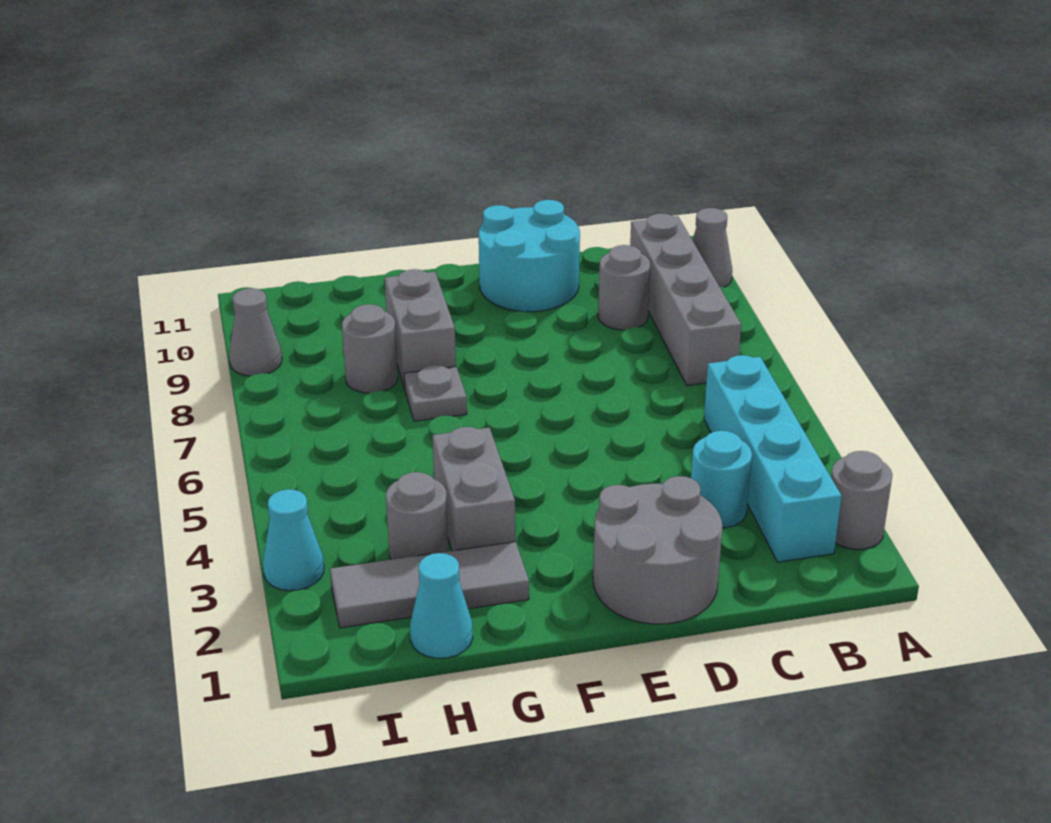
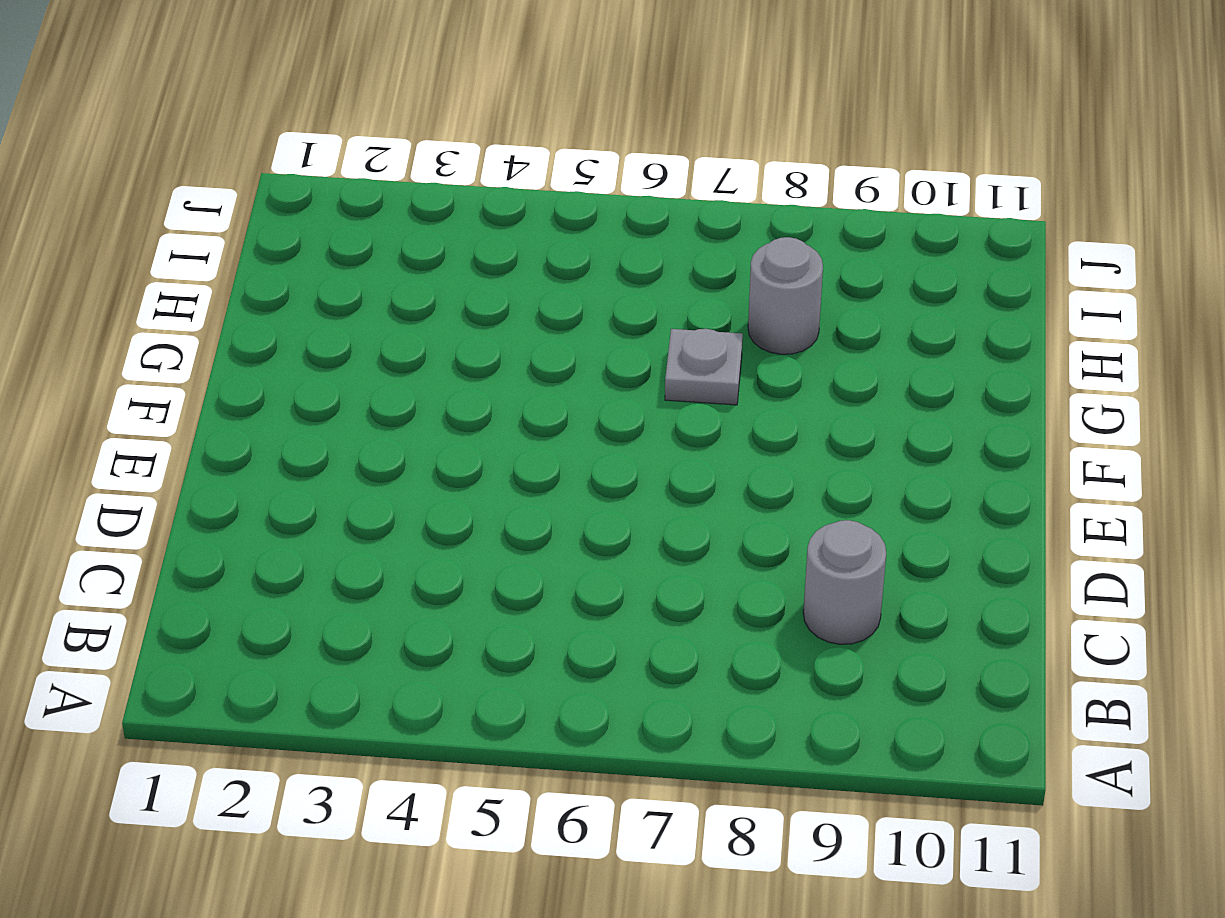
none -> grey 1x1 round brick [831,451,892,550]
none -> grey 1x1 cone [692,208,732,287]
none -> cyan 1x4 brick [704,355,842,562]

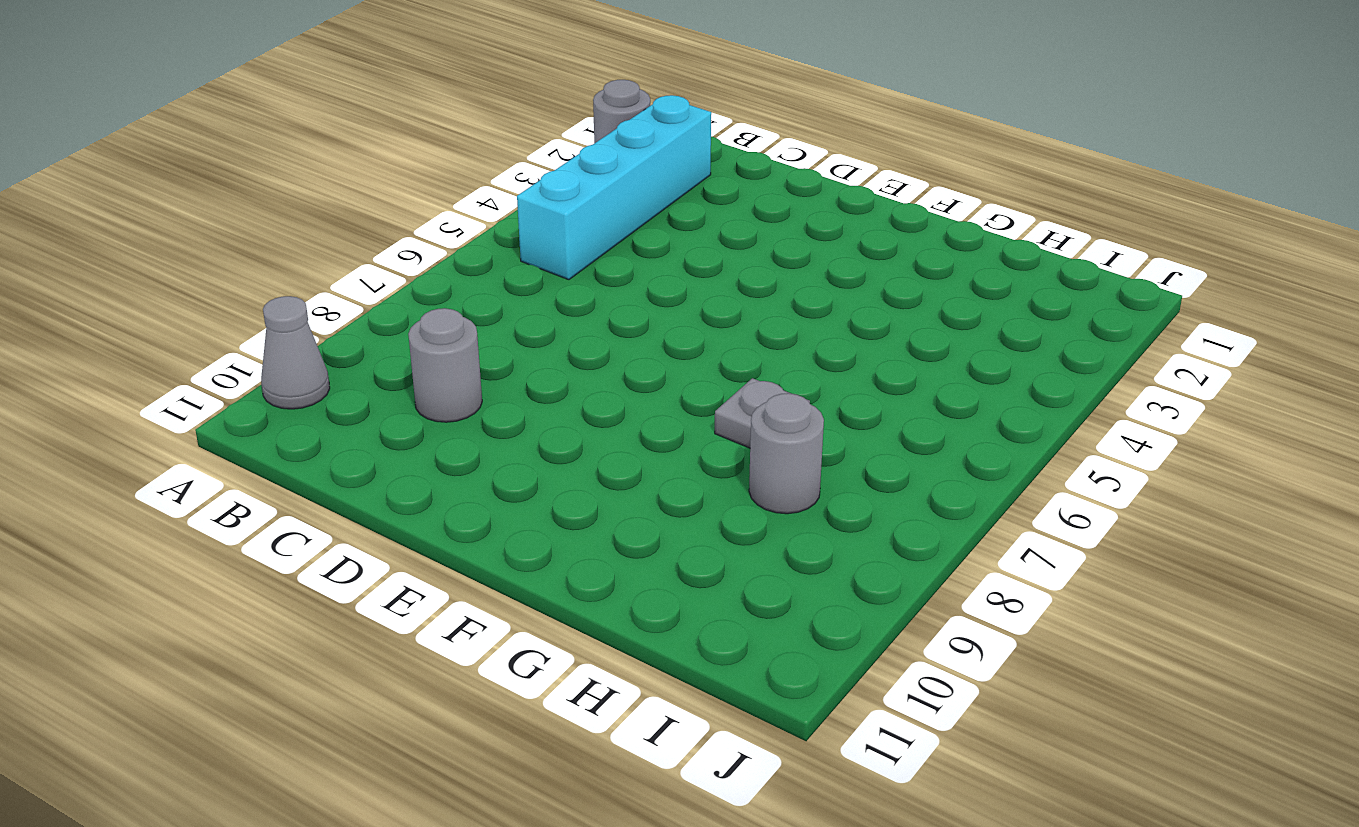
none -> grey 1x4 brick [630,213,741,386]
none -> cyan 1x1 round brick [691,431,752,528]
none -> grey 2x2 round brick [593,476,723,624]

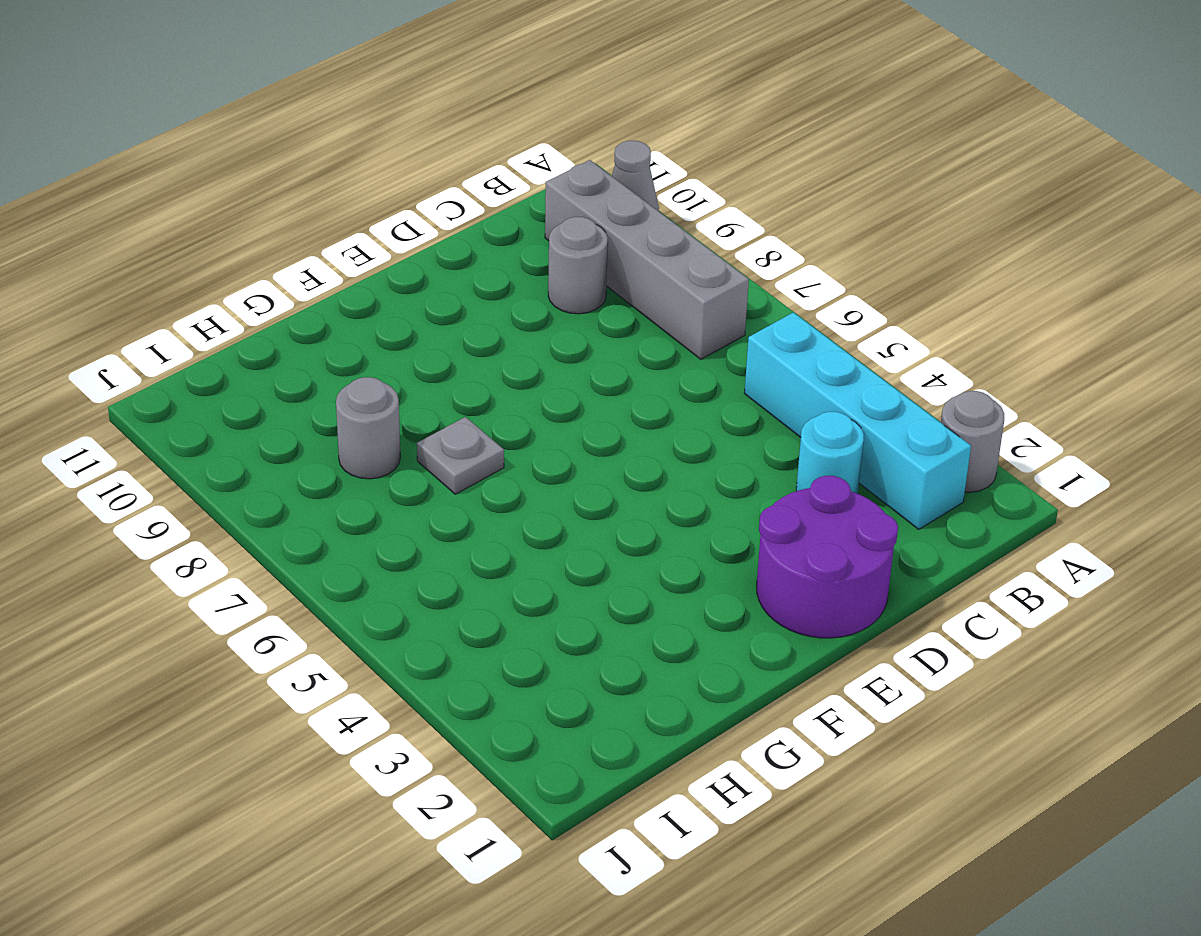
purple 2x2 round brick [756,476,898,638] -> grey 2x2 round brick [593,476,723,624]
none -> cyan 2x2 round brick [479,200,580,312]
none -> grey 1x3 tile [330,542,529,628]
none -> grey 1x2 brick [433,427,515,551]

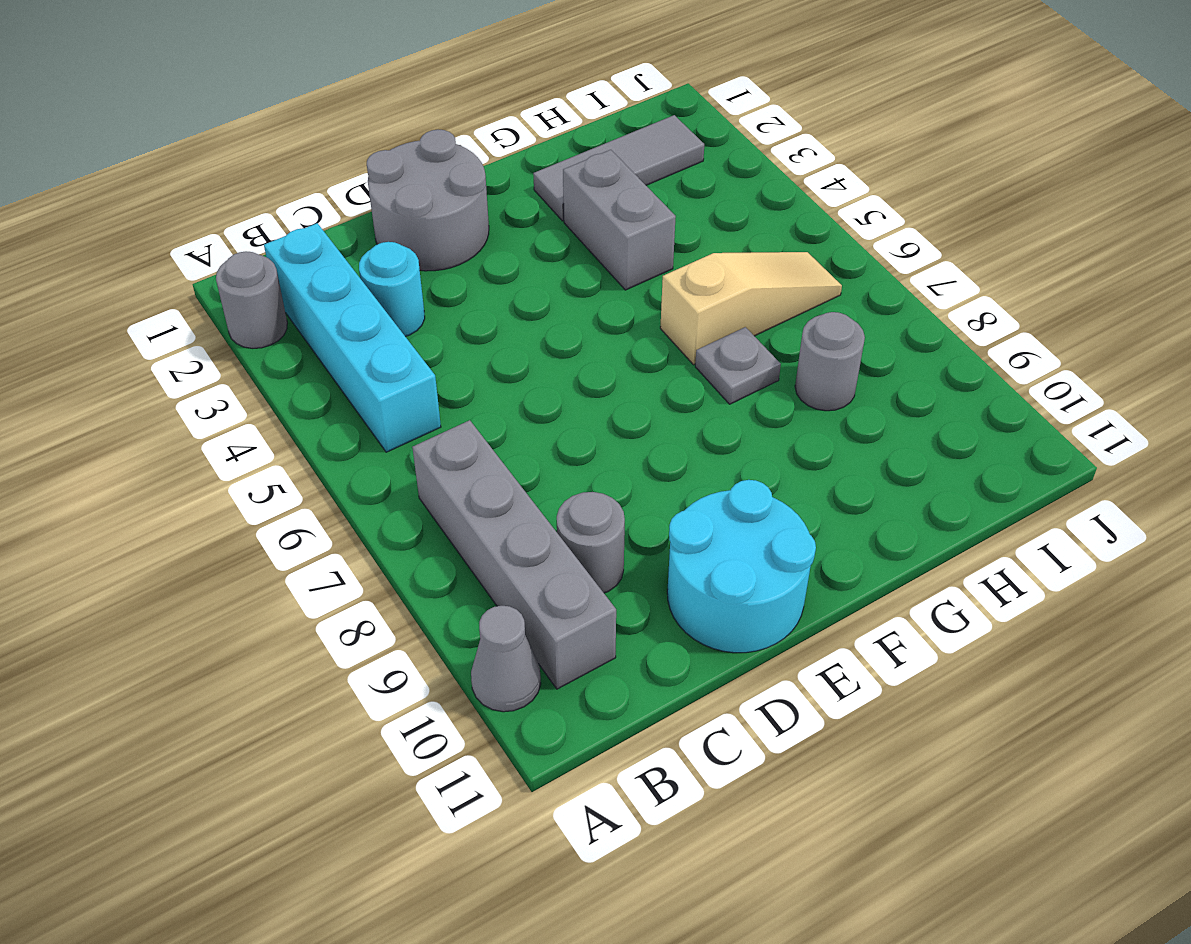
tan 1x3 slope [660,252,842,365] -> none
none -> grey 1x2 brick [385,269,456,389]
none -> cyan 1x1 cone [410,553,473,658]
none -> grey 1x1 round brick [386,472,448,560]

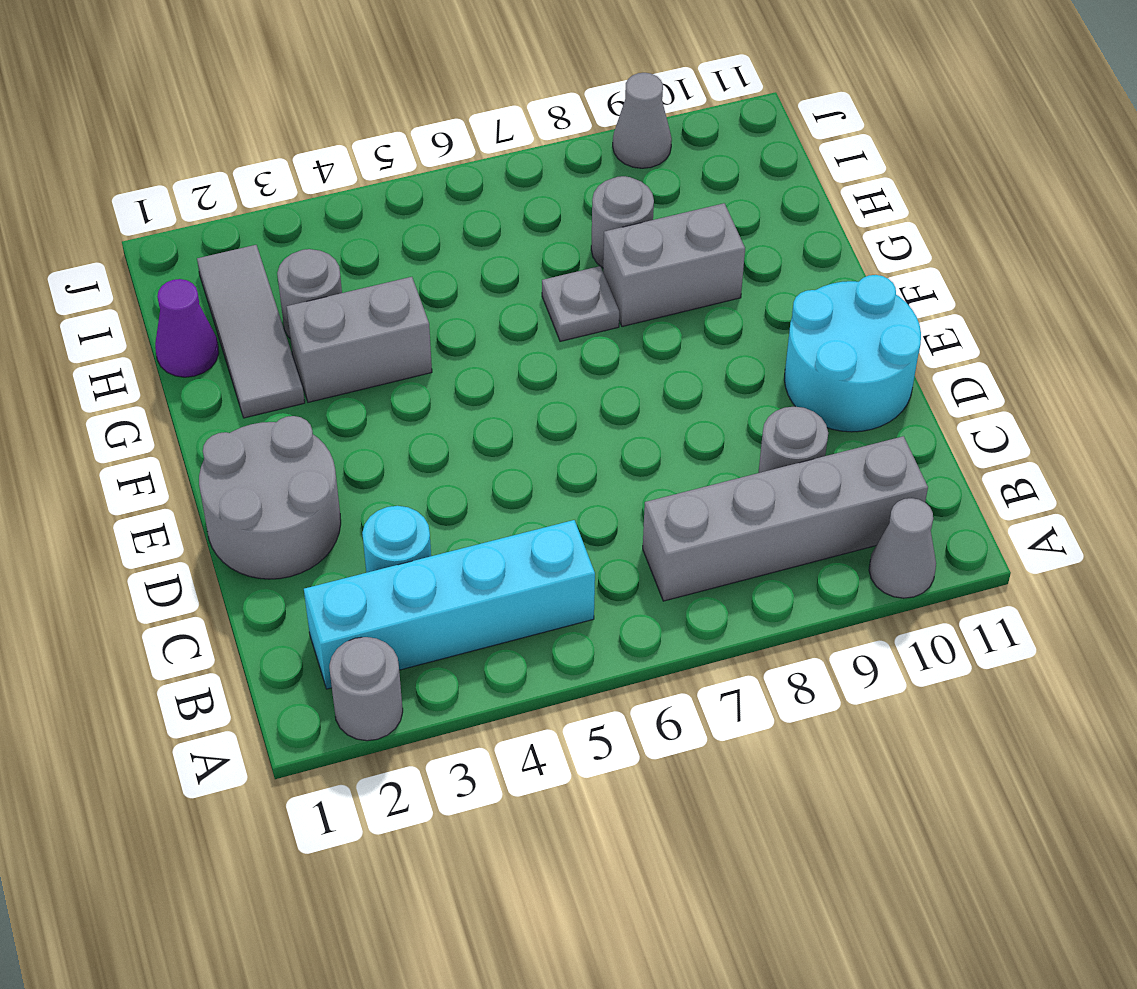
purple 1x1 cone [155,279,219,377] -> cyan 1x1 cone [410,553,473,658]
none -> cyan 1x1 cone [263,489,324,591]

